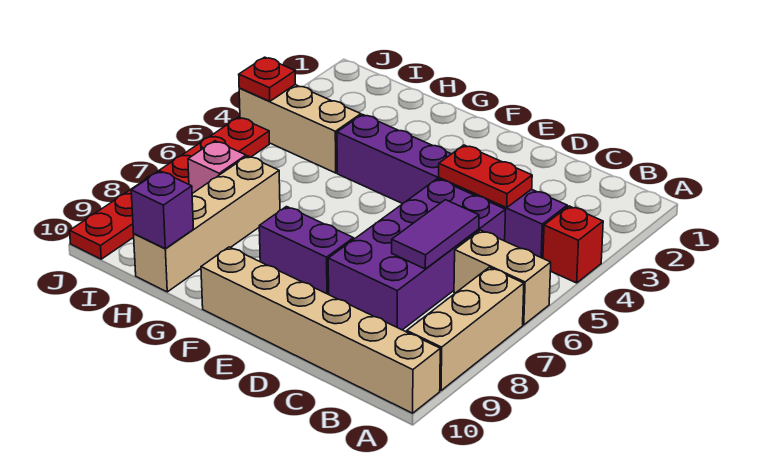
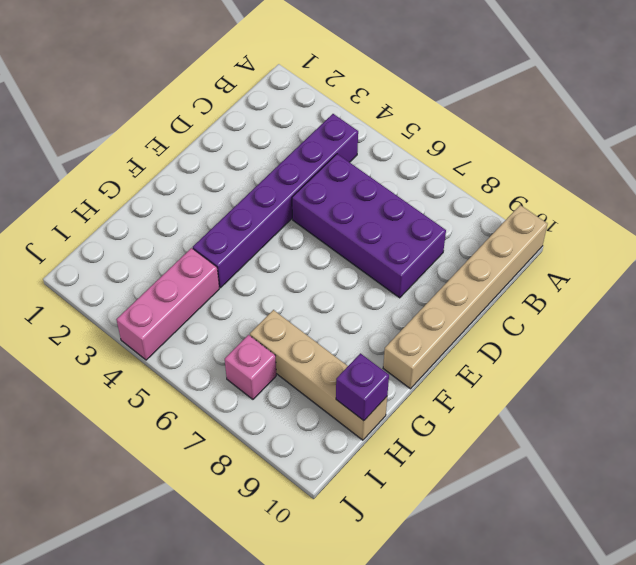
pink 1x3 brick [116,248,219,360] -> tan 1x3 brick [239,85,361,173]
none -> red 1x1 brick [543,206,603,283]
none -> tan 1x2 brick [454,230,551,325]
none -> tan 1x3 brick [407,267,524,391]

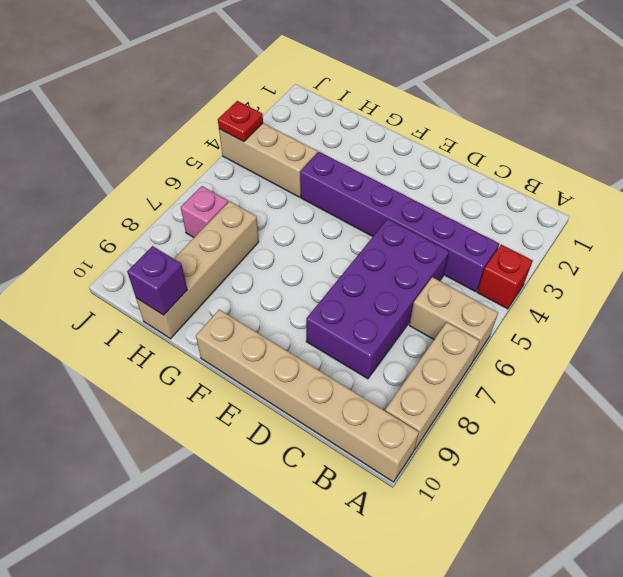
none -> purple 1x2 brick [259,207,354,294]
none -> red 1x6 plate [70,117,269,259]
none -> red 1x2 plate [439,145,532,208]

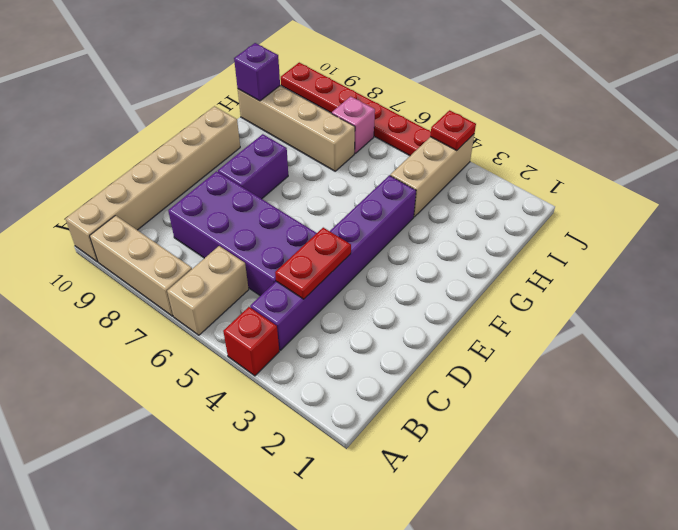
none -> purple 1x2 tile [392,200,479,269]

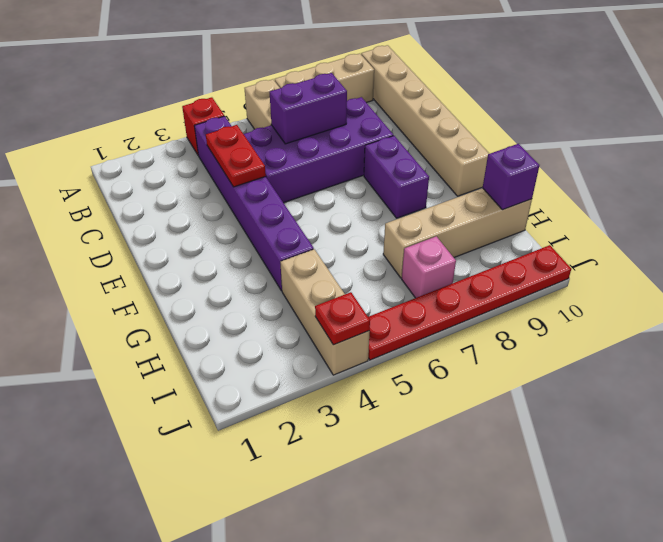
purple 1x2 brick [270,73,347,144] -> purple 1x2 tile [392,200,479,269]

